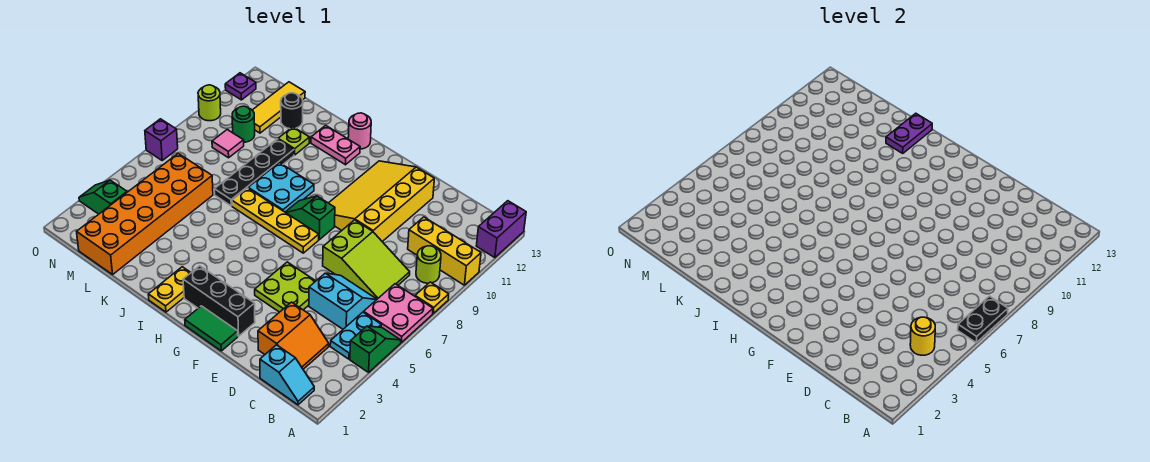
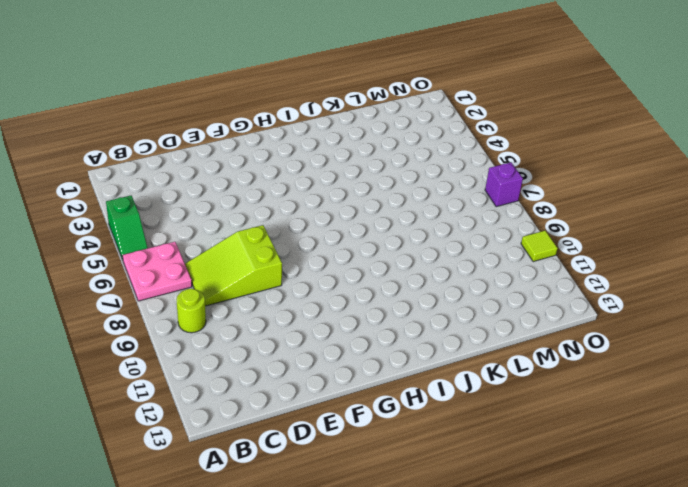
lime 1x1 tile [521,231,558,262] -> lime 1x1 round brick [198,85,221,121]
none -> yellow 1x1 plate [415,282,449,313]
none -> yellow 1x3 brick [408,217,481,285]
none -> purple 1x2 brick [476,201,526,258]
none -> cyan 1x2 slope [260,345,314,405]

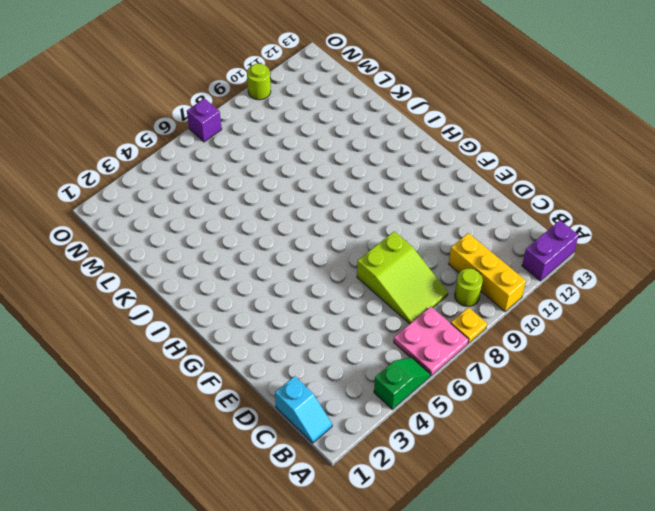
none -> cyan 1x2 plate [330,312,381,359]
none -> orange 2x2 slope [258,302,329,369]
none -> cyan 2x2 slope [309,273,377,329]
none -> lime 2x2 plate [255,262,315,312]

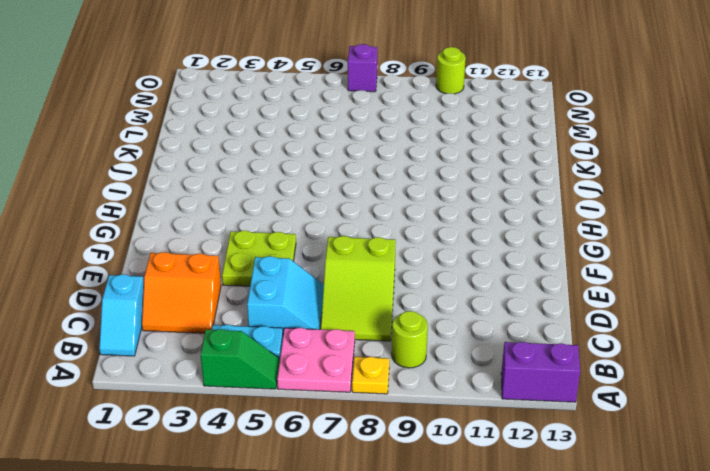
none -> yellow 1x3 brick [408,217,481,285]
none -> yellow 3x4 slope [329,161,434,242]
none -> green 1x2 tile [185,306,238,351]
none -> black 1x3 brick [183,266,255,336]

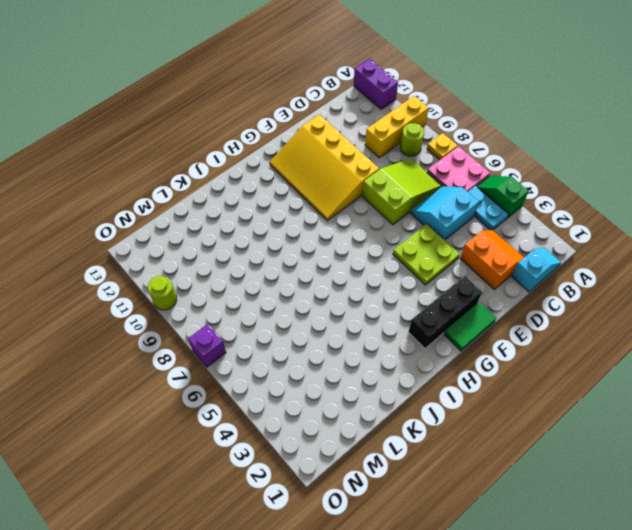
none -> yellow 1x4 plate [232,188,319,253]
none -> green 1x2 slope [285,196,335,239]
none -> yellow 1x2 plate [148,267,191,312]
none -> cyan 2x2 plate [248,163,314,212]

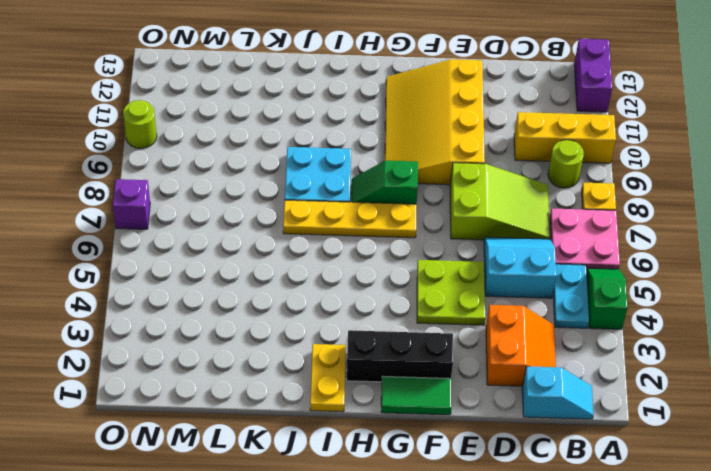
none -> pink 1x2 plate [311,125,360,165]
none -> pink 1x1 round brick [348,113,371,149]
none -> black 1x4 plate [214,139,294,206]
none -> lime 1x1 plate [278,127,309,155]

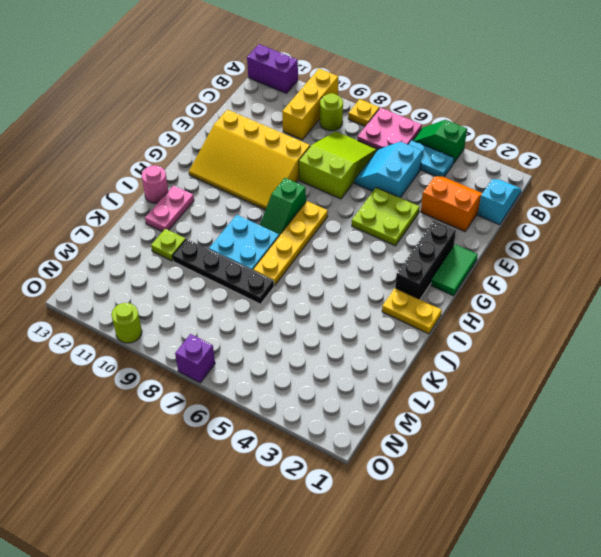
none -> orange 2x6 brick [77,154,213,275]
none -> black 1x1 round brick [281,93,303,129]
none -> pink 1x1 tile [212,130,244,158]
none -> green 1x1 round brick [232,106,255,142]

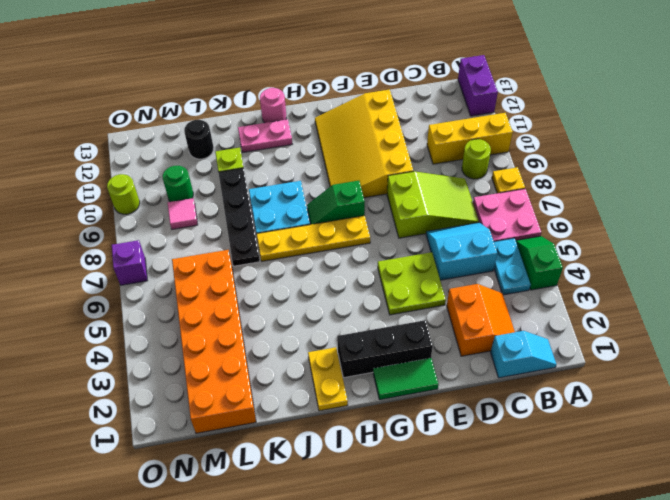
none -> yellow 1x3 tile [253,82,305,133]
none -> green 1x2 slope [79,180,127,214]
none -> purple 1x1 plate [225,73,256,100]
none -> black 1x2 plate [958,296,1008,342]

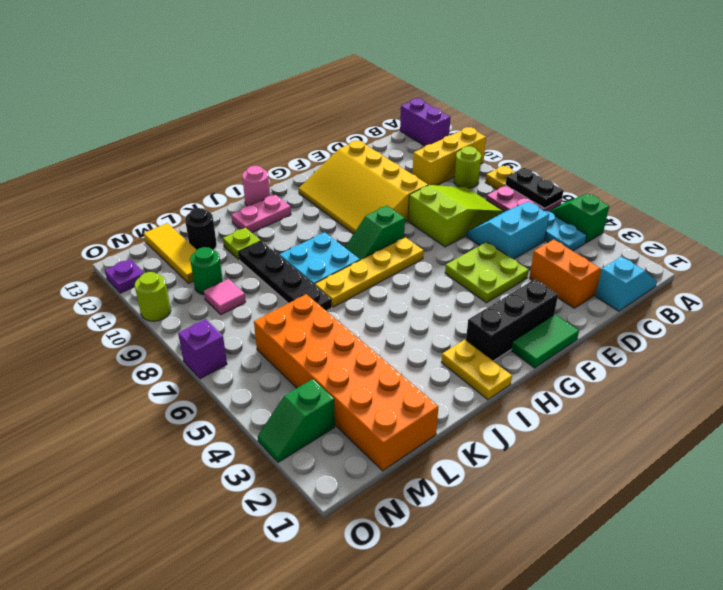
none -> yellow 1x1 round brick [910,317,935,355]
none -> purple 1x2 plate [886,113,932,153]

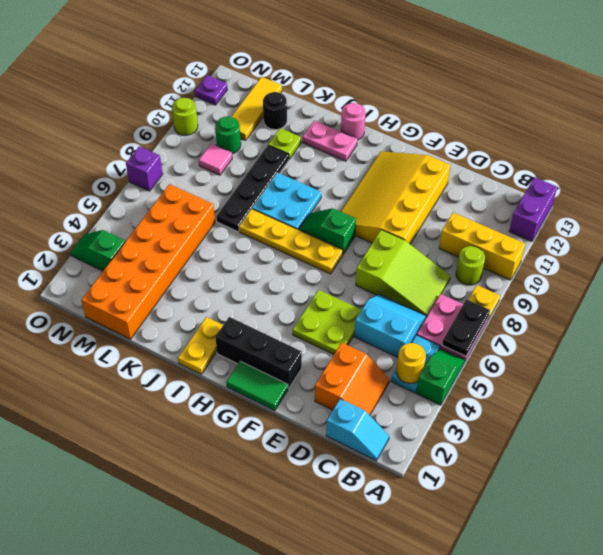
none -> purple 1x2 plate [886,113,932,153]

